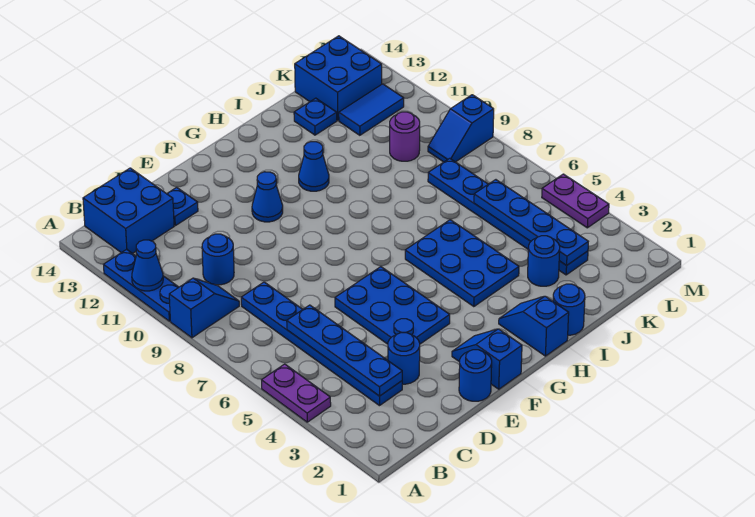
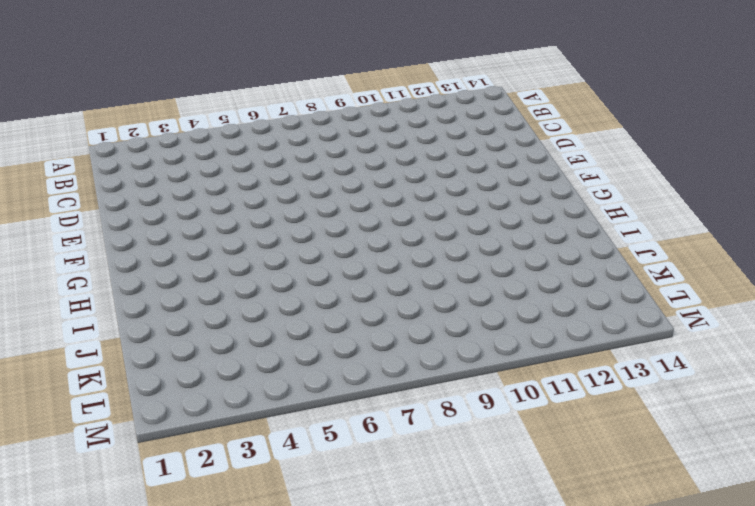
none -> purple 1x2 plate [262,364,331,422]
none -> blue 1x2 slope [169,278,239,338]
none -> blue 1x3 plate [104,249,179,321]

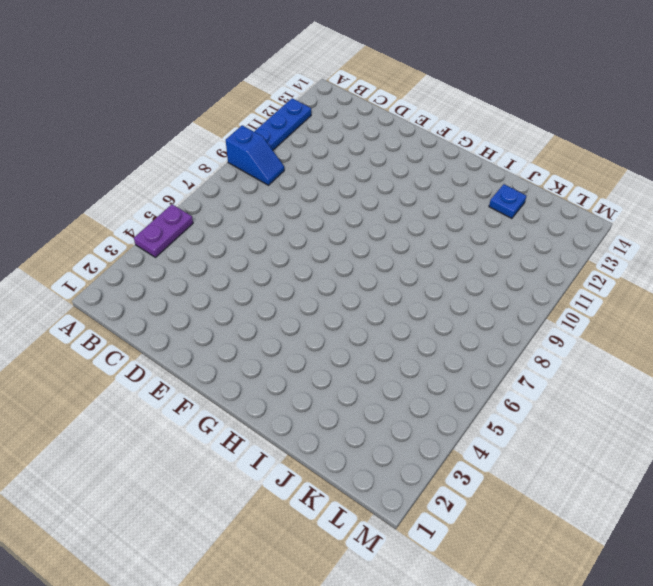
none -> blue 2x2 brick [83,168,174,254]
none -> blue 1x6 plate [241,282,402,406]
none -> blue 1x1 round brick [202,234,234,285]

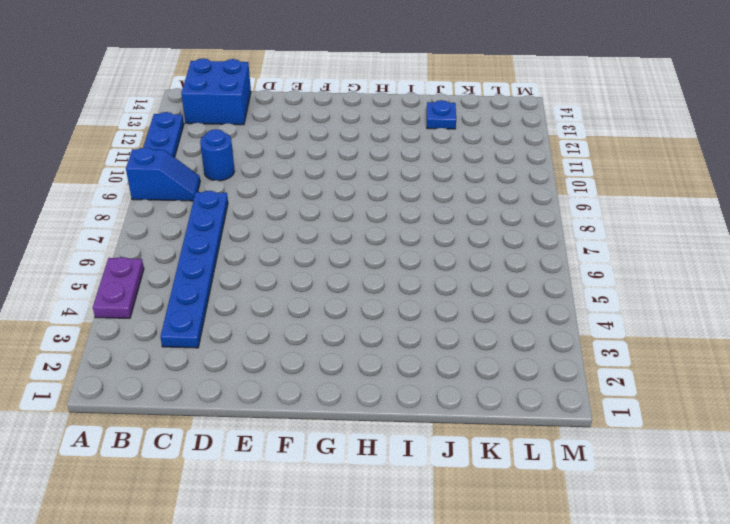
none -> blue 1x1 round brick [388,333,420,384]
none -> blue 1x1 plate [167,187,198,226]
none -> blue 1x1 round brick [459,350,492,401]

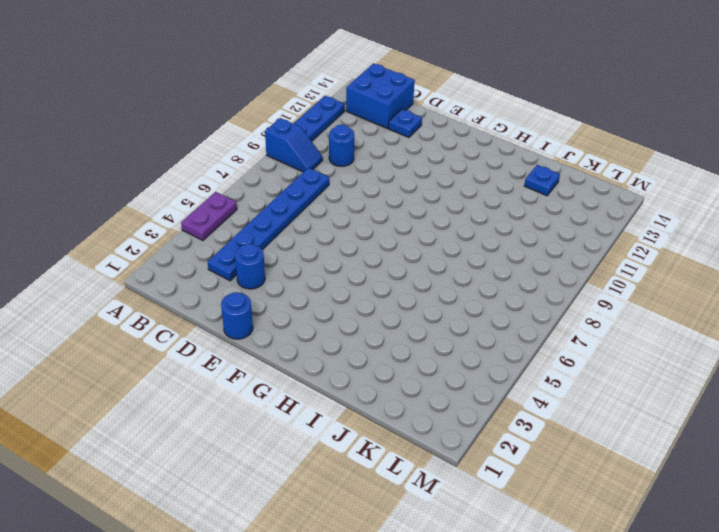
none -> blue 2x3 plate [335,267,450,344]
none -> blue 1x2 slope [452,329,522,389]
none -> blue 1x1 cone [252,172,283,222]

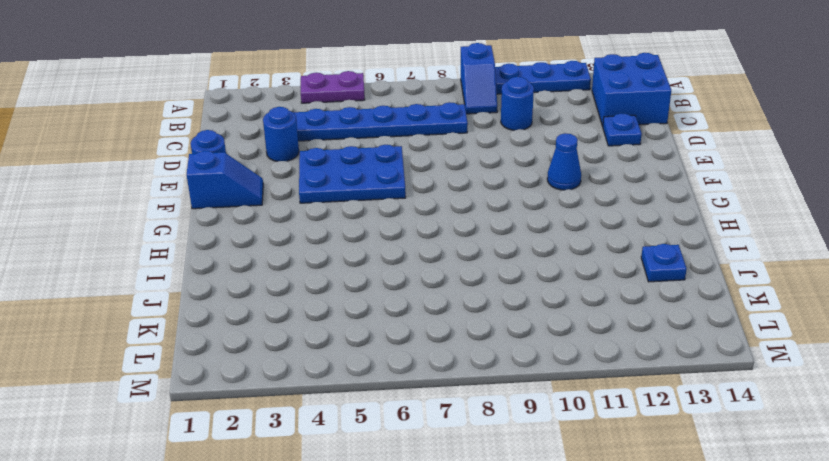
none -> blue 1x2 slope [499,296,569,356]
none -> blue 2x3 plate [405,220,519,307]
none -> blue 1x1 cone [299,142,329,191]

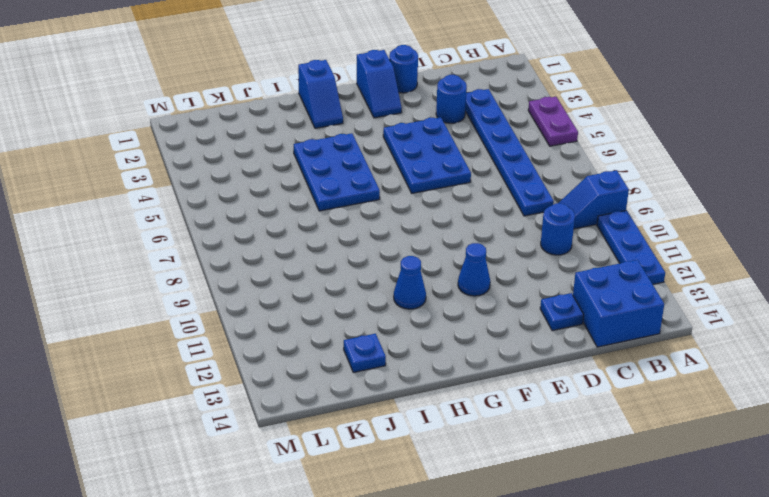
none -> blue 1x1 round brick [553,284,585,335]
none -> blue 1x1 round brick [528,236,560,286]
none -> blue 1x6 plate [428,158,588,275]

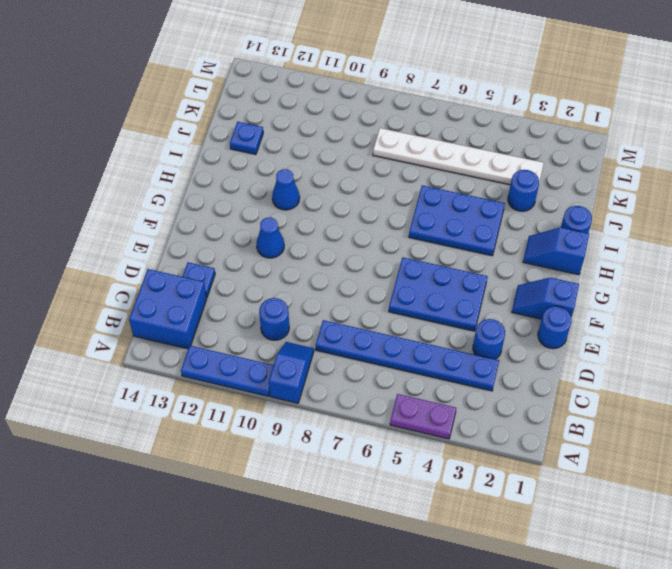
white 1x6 plate [373,128,544,185] -> blue 1x6 plate [428,158,588,275]
none -> purple 1x1 round brick [390,112,420,161]
none -> blue 1x2 tile [339,84,404,135]
none -> blue 2x2 brick [295,36,382,120]

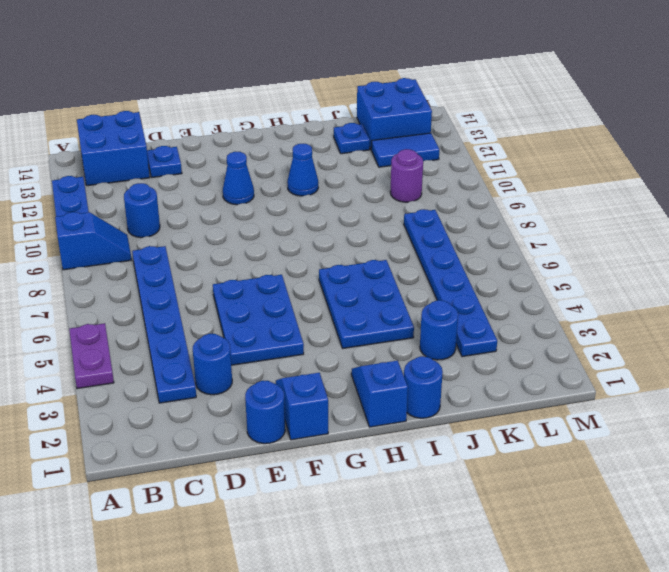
none -> blue 1x2 slope [428,95,494,162]
none -> purple 1x2 plate [542,174,609,228]
none -> blue 1x1 cone [132,240,163,291]

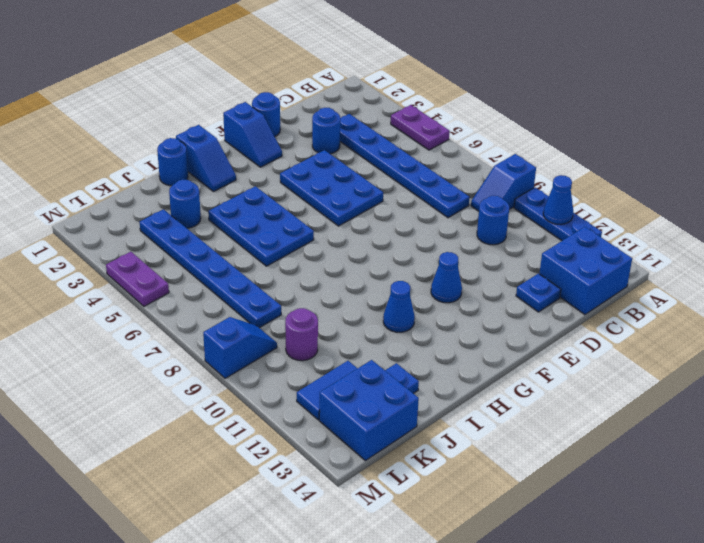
none -> blue 1x4 plate [287,305,402,396]
none -> blue 1x4 plate [474,180,588,266]

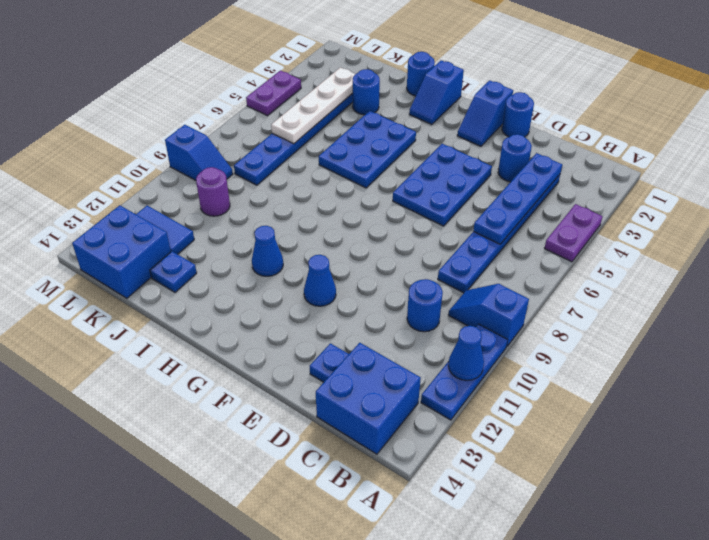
white 1x4 plate [271,67,355,144] -> blue 1x4 plate [474,180,588,266]

